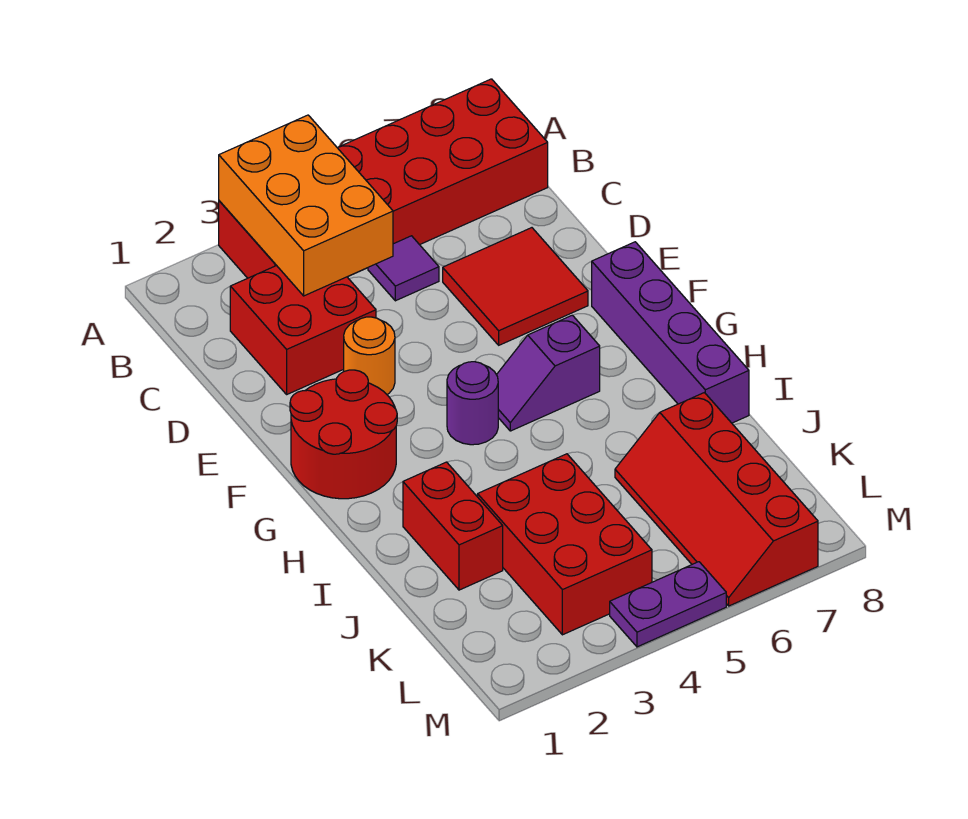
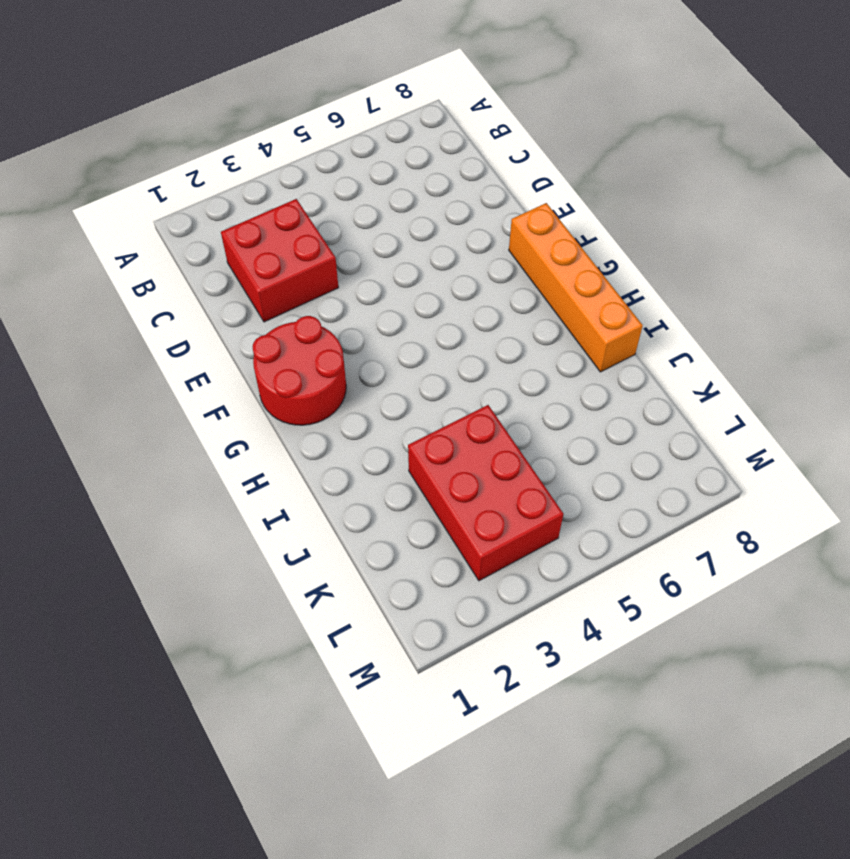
orange 1x4 brick [509,203,643,372] -> purple 1x4 brick [592,242,749,423]
none -> red 2x6 brick [219,79,548,278]
none -> purple 1x1 tile [368,236,439,301]
none -> red 2x2 tile [443,228,588,345]

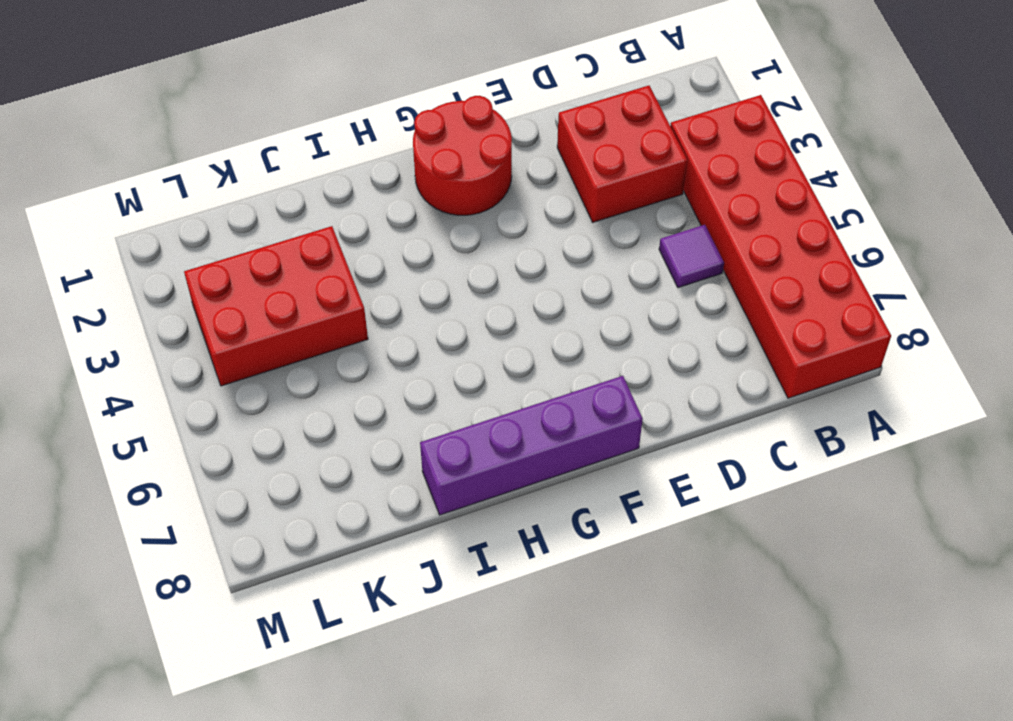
none -> red 2x2 tile [443,228,588,345]
none -> orange 1x1 round brick [344,317,395,394]
none -> purple 1x1 round brick [447,362,498,445]

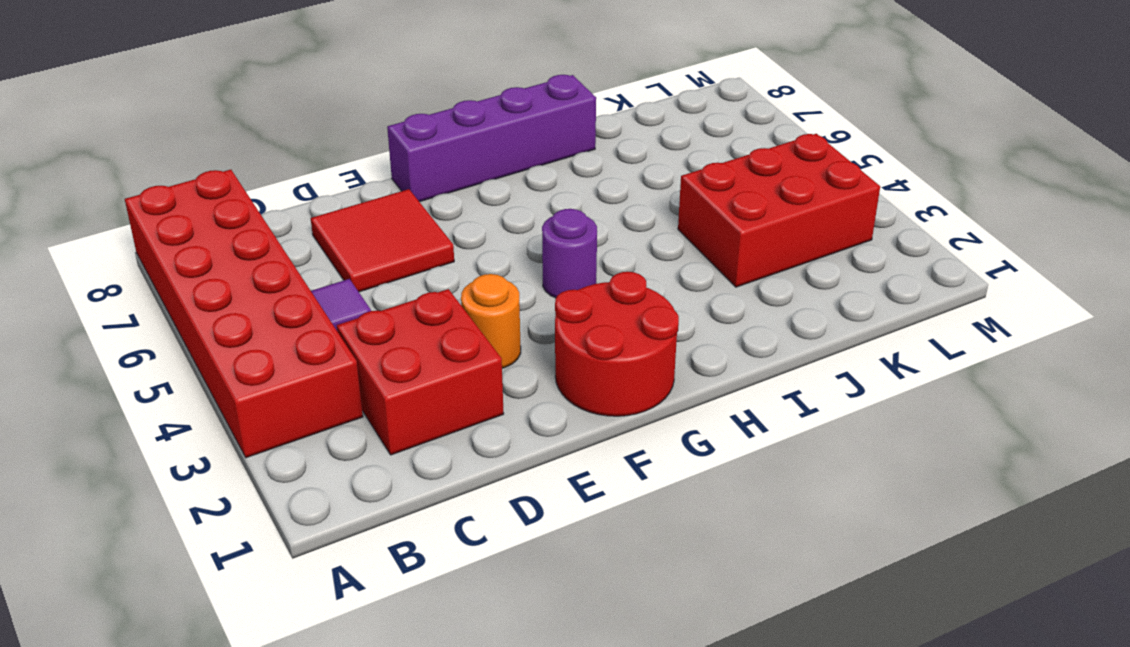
none -> purple 1x2 slope [497,315,600,431]
none -> red 1x2 brick [403,462,503,590]
none -> red 2x4 slope [615,393,818,606]

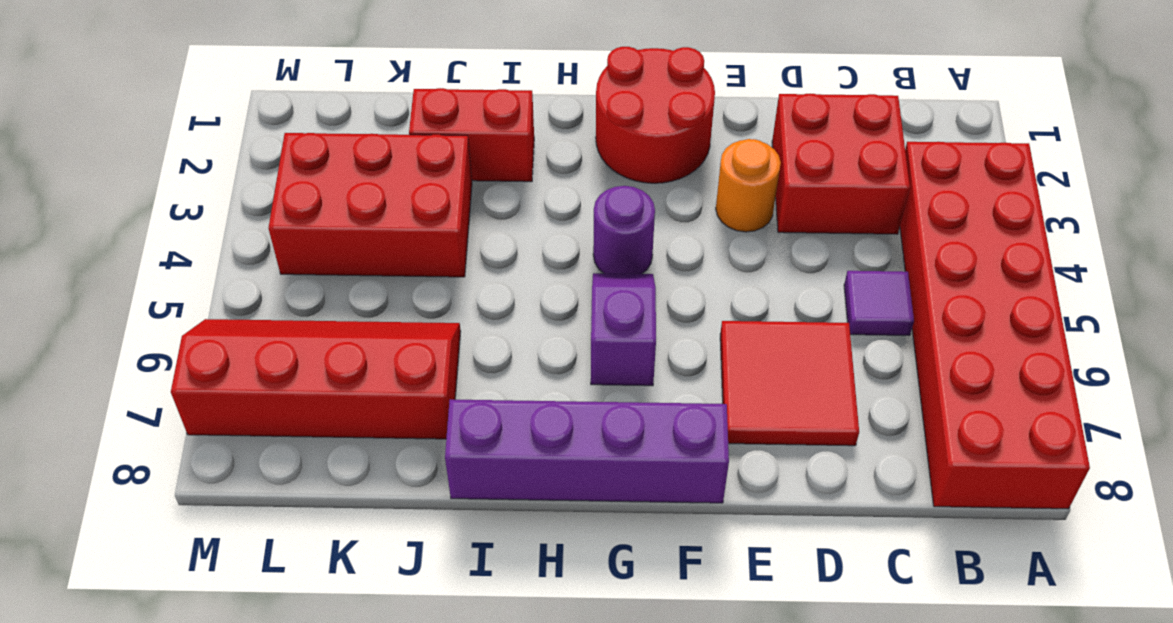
none -> purple 1x2 plate [610,562,726,647]
none -> orange 2x3 brick [219,115,393,296]

